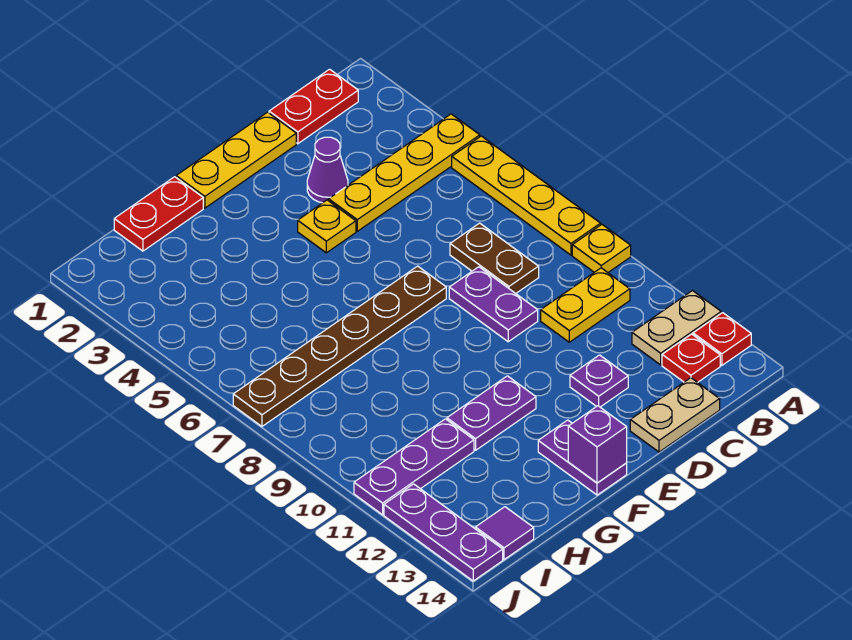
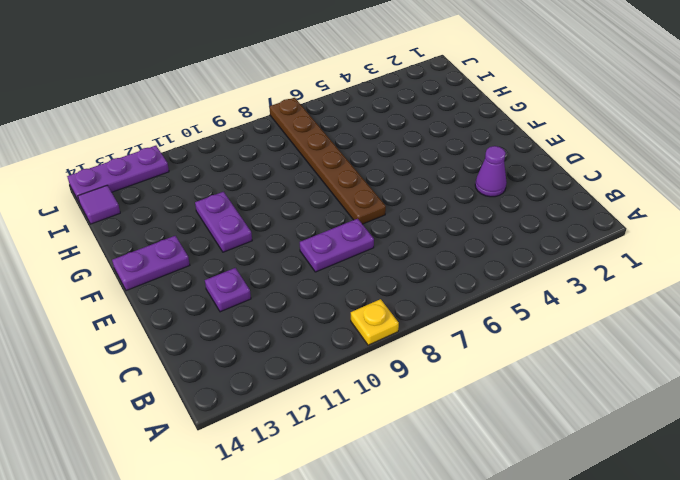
none -> yellow 1x4 plate [329,114,480,231]
none -> yellow 1x4 plate [452,136,601,255]
none -> tan 1x2 plate [632,291,721,365]

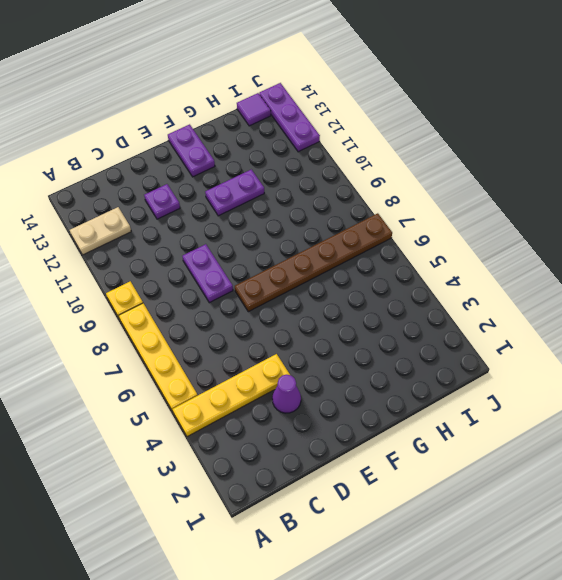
none -> red 1x1 plate [693,313,751,365]
none -> red 1x2 plate [269,69,358,144]
none -> yellow 1x2 plate [541,268,630,342]

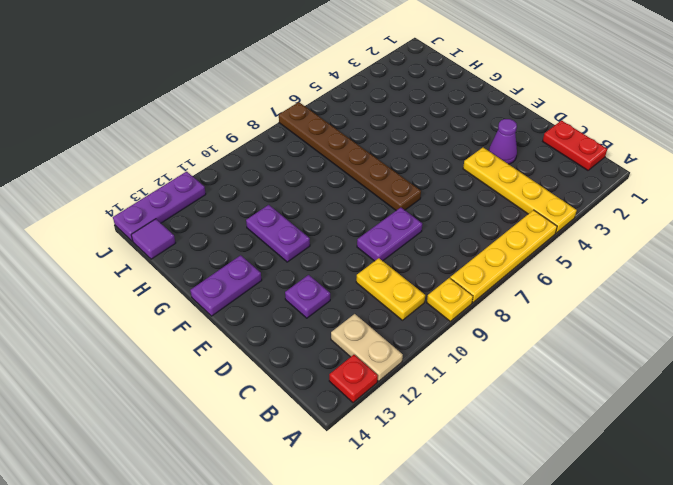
none -> red 1x1 plate [662,334,720,382]
none -> brown 1x2 plate [450,223,539,293]
none -> tan 1x2 plate [630,378,720,452]

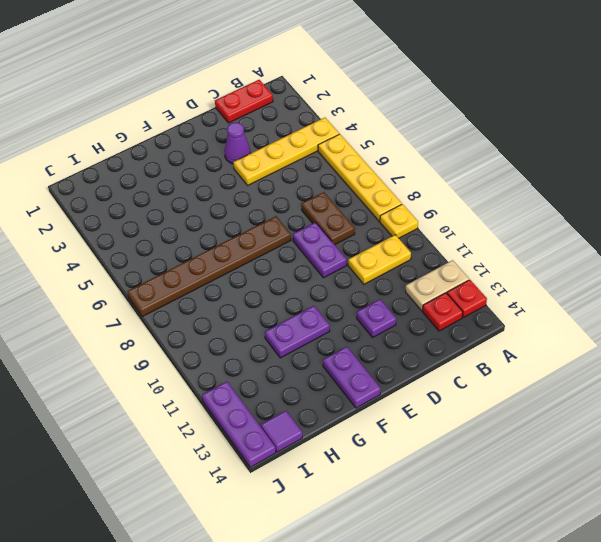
none -> tan 1x2 plate [630,378,720,452]
none -> yellow 1x3 plate [176,112,296,208]
none -> yellow 1x1 plate [298,200,356,253]

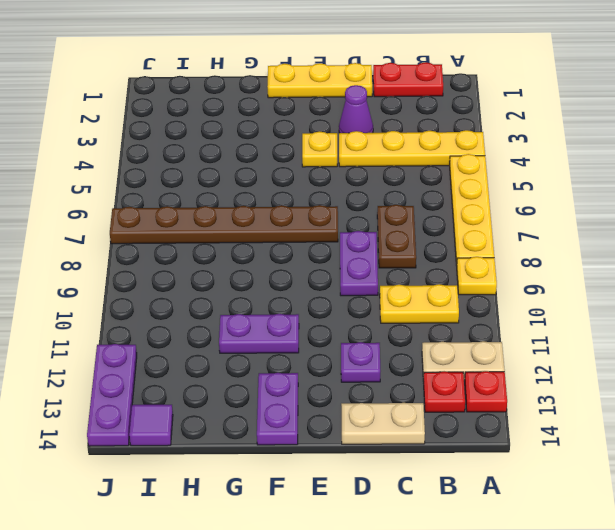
none -> red 1x2 plate [114,177,203,251]
none -> purple 1x3 plate [354,419,474,515]
none -> purple 1x1 brick [568,406,627,483]

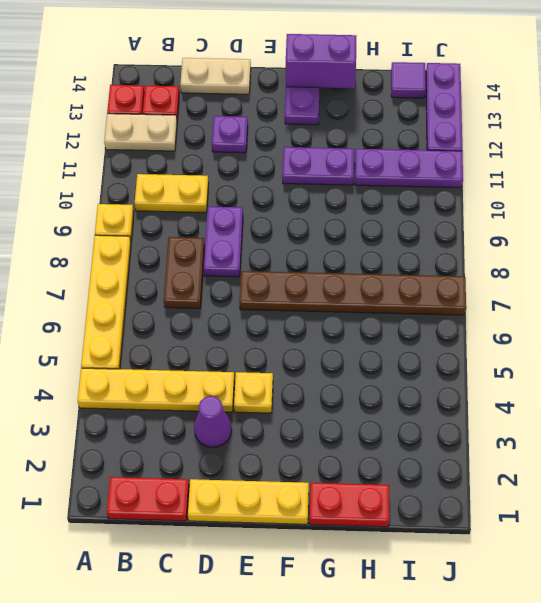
purple 1x2 brick [286,34,356,88] -> purple 1x1 brick [568,406,627,483]

